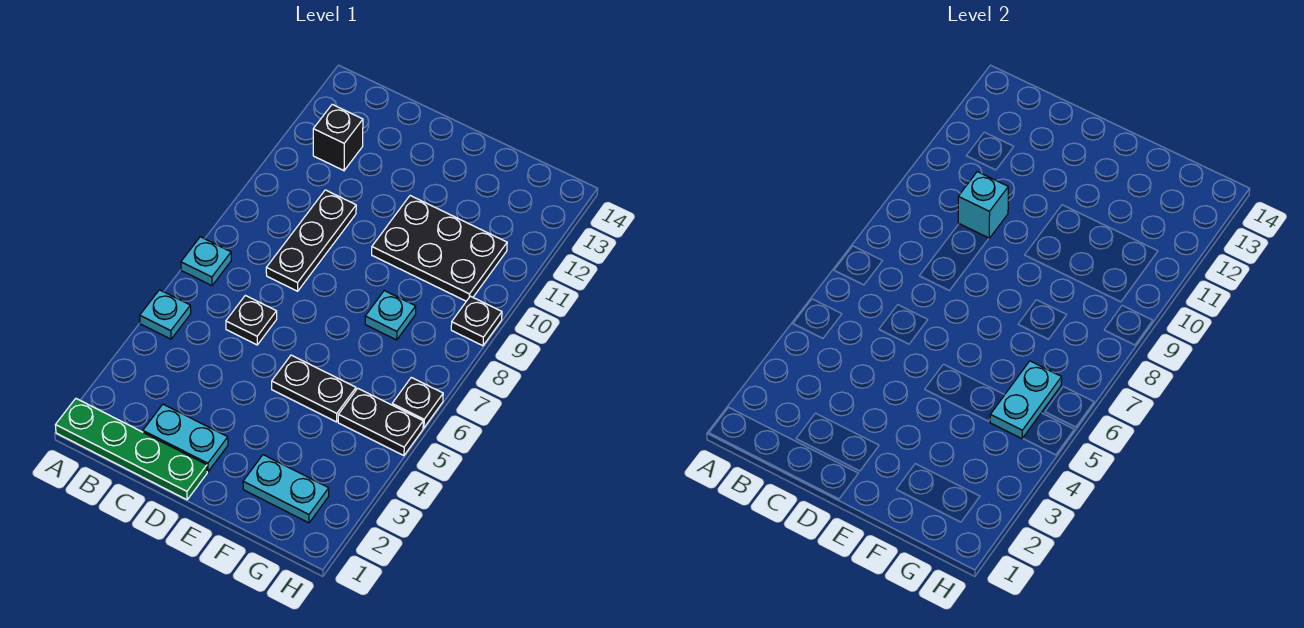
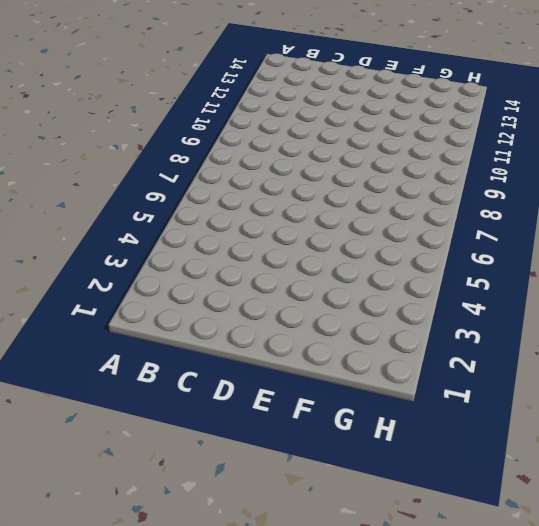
none -> green 1x4 plate [55,399,207,500]
none -> cyan 1x1 plate [140,290,191,339]
none -> cyan 1x1 plate [181,237,231,286]

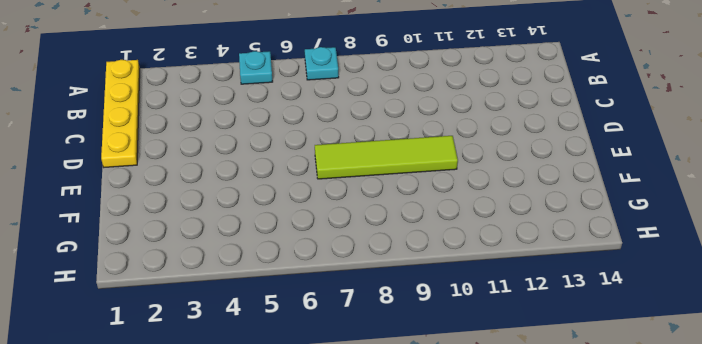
yellow 1x4 plate [101,60,140,167] -> green 1x4 plate [55,399,207,500]
lime 1x4 tile [315,136,458,179] -> black 2x3 plate [372,196,507,301]
none -> black 1x1 brick [313,104,363,171]
none -> cyan 1x2 plate [143,404,228,472]
none -> black 1x1 plate [226,295,277,345]

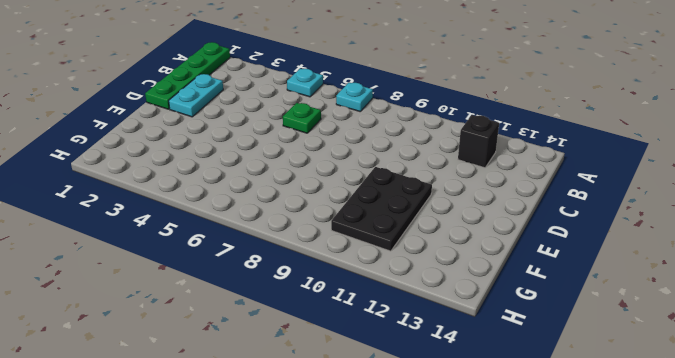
green 1x1 plate [283,103,321,133] -> black 1x1 plate [226,295,277,345]
none -> black 1x3 plate [266,190,356,291]
none -> black 1x2 plate [272,355,356,422]
none -> cyan 1x2 plate [243,455,329,523]

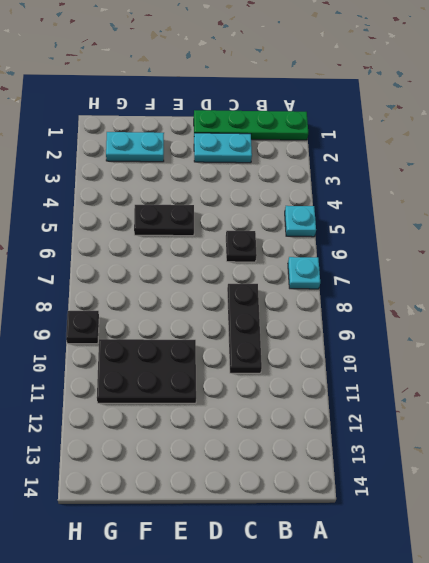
none -> black 1x1 brick [313,104,363,171]
none -> cyan 1x1 plate [365,291,416,340]
none -> black 1x2 plate [338,388,423,456]

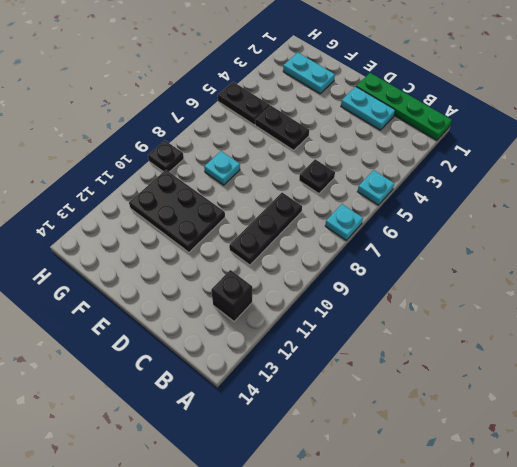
none -> black 1x1 plate [392,377,443,428]
none -> cyan 1x1 brick [958,172,1008,238]
none -> cyan 1x2 plate [990,361,1062,439]

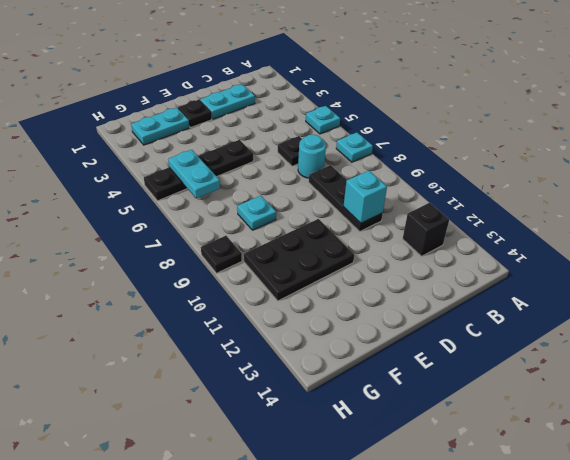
cyan 1x1 round brick [298,134,326,178] -> none
black 1x1 plate [178,100,212,127] -> black 1x1 plate moved to [392,377,443,428]
none -> green 1x4 plate [55,399,207,500]

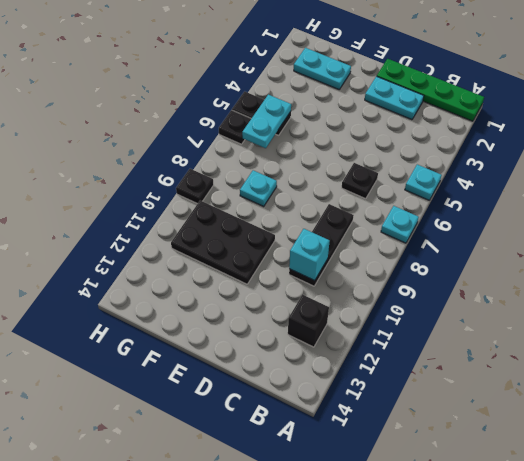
none -> black 1x2 plate [272,355,356,422]

